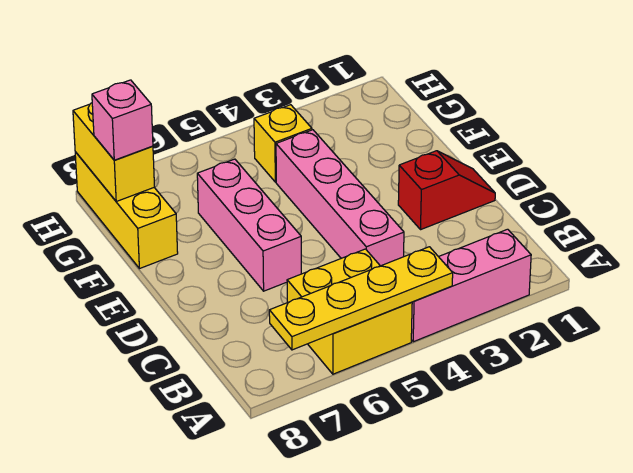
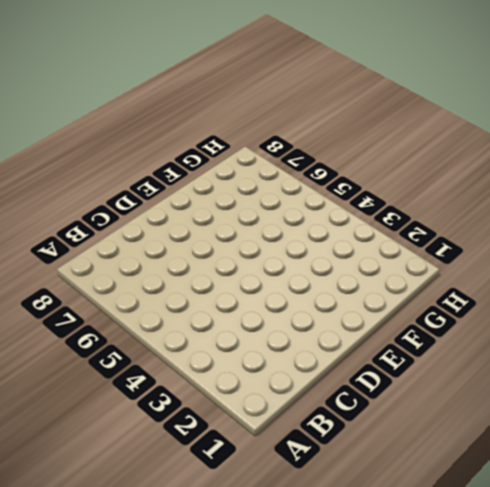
none -> pink 1x3 brick [411,229,531,342]
none -> yellow 2x2 brick [287,249,412,374]

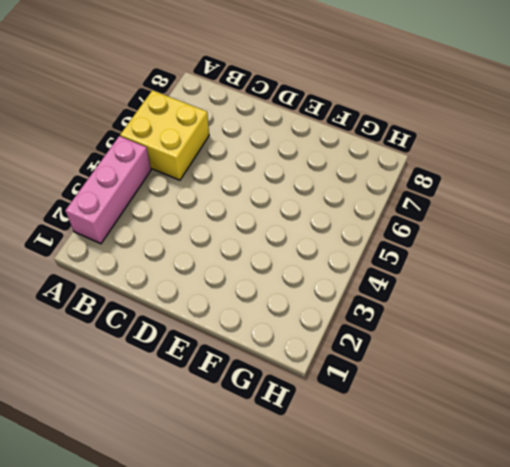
none -> pink 1x4 brick [276,130,404,266]
none -> red 1x2 slope [398,151,495,230]

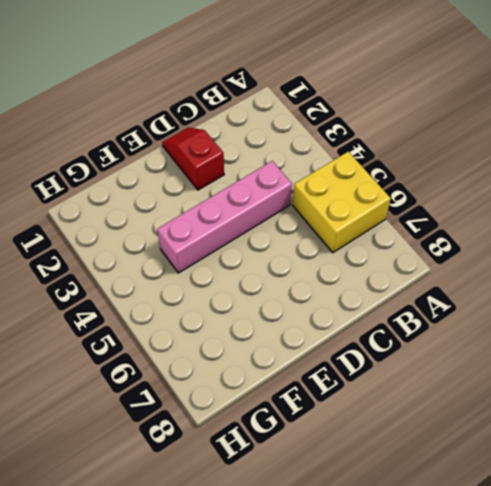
none -> pink 1x3 brick [411,229,531,342]
none -> pink 1x3 brick [197,159,301,291]

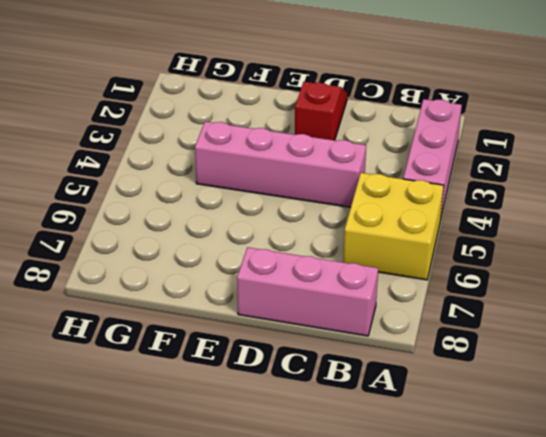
pink 1x3 brick [237,247,378,336] -> pink 1x3 brick moved to [197,159,301,291]
none -> yellow 1x3 brick [75,152,178,269]
none -> yellow 1x1 brick [254,105,312,182]

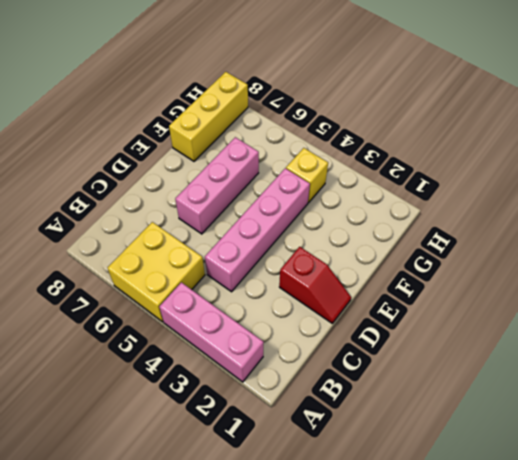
none -> yellow 1x4 plate [269,247,453,350]
none -> yellow 1x2 brick [73,103,154,201]

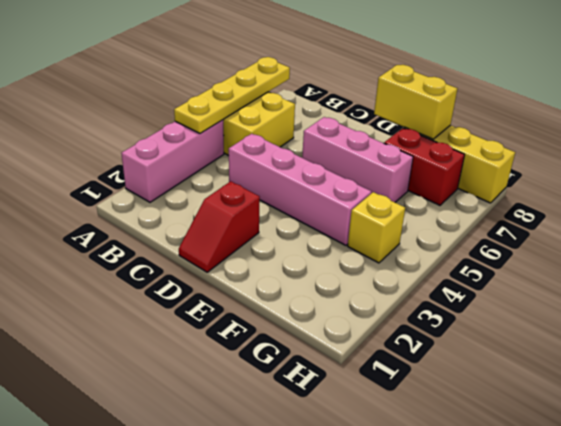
yellow 1x2 brick [374,65,457,139] -> yellow 1x2 brick moved to [73,103,154,201]
red 1x2 brick [384,128,464,205] -> none
none -> pink 1x1 brick [92,80,153,160]

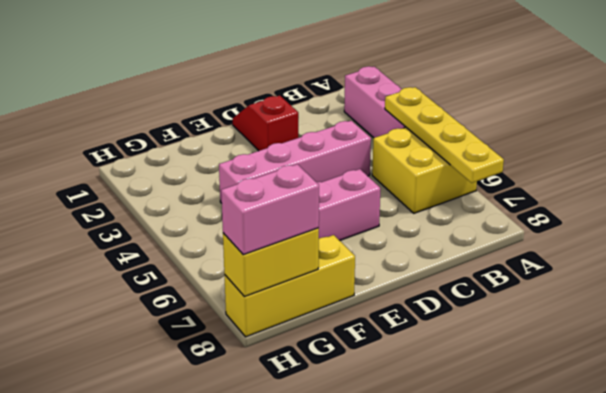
pink 1x2 brick [221,164,319,255] -> pink 1x1 brick [92,80,153,160]
none -> yellow 1x1 brick [254,105,312,182]

